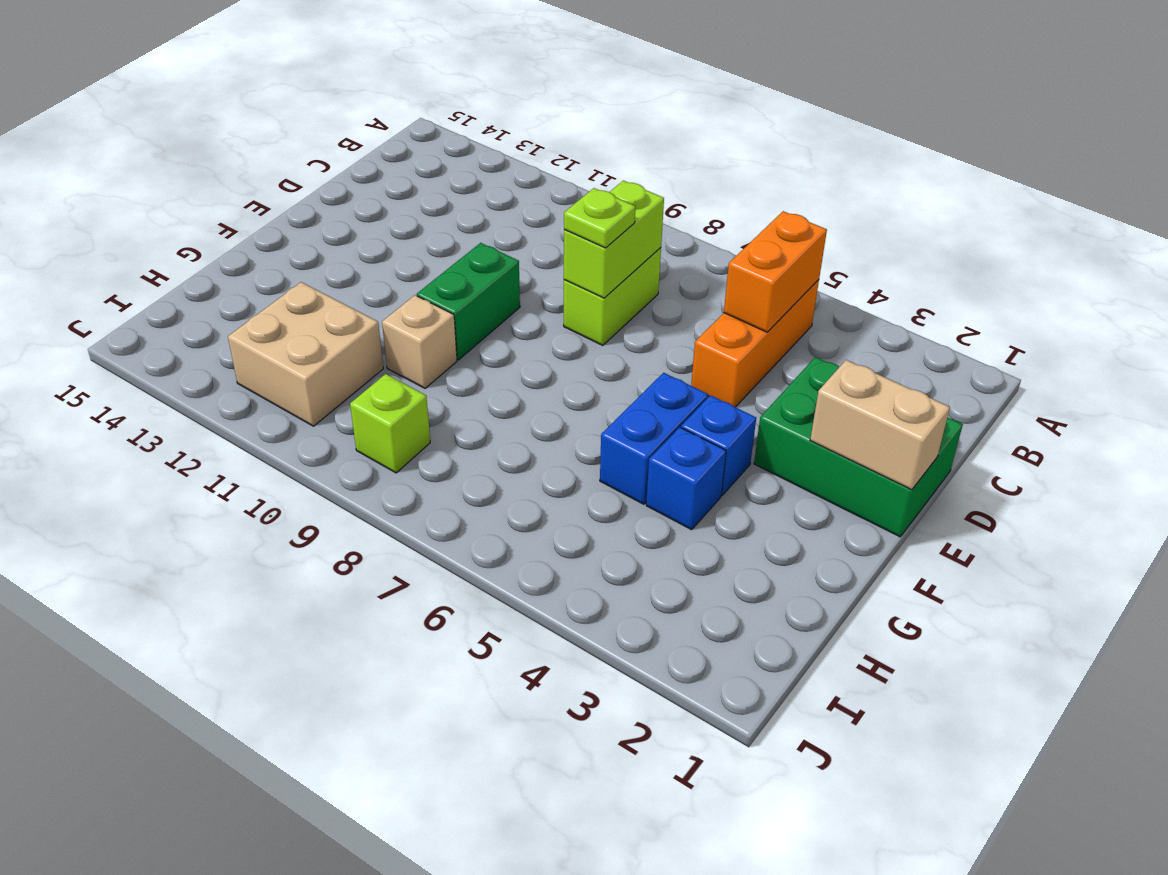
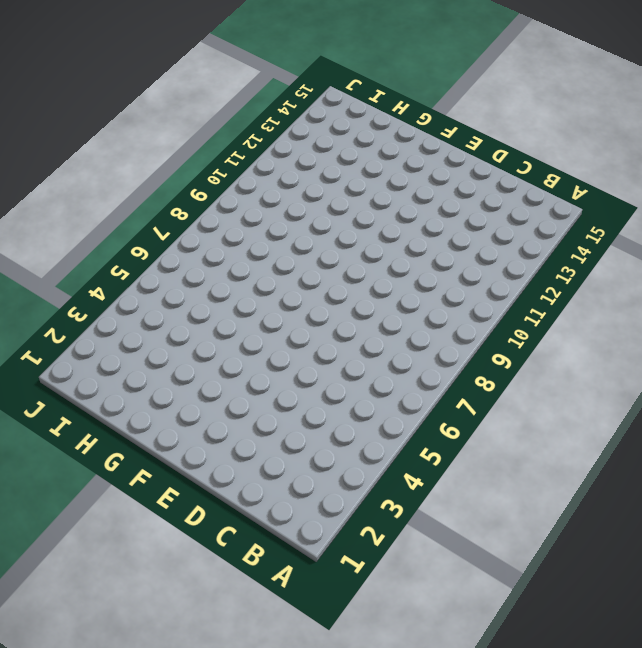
none -> orange 1x3 brick [691,280,819,407]
none -> lime 1x2 brick [564,248,661,345]
none -> green 2x3 brick [754,357,963,537]

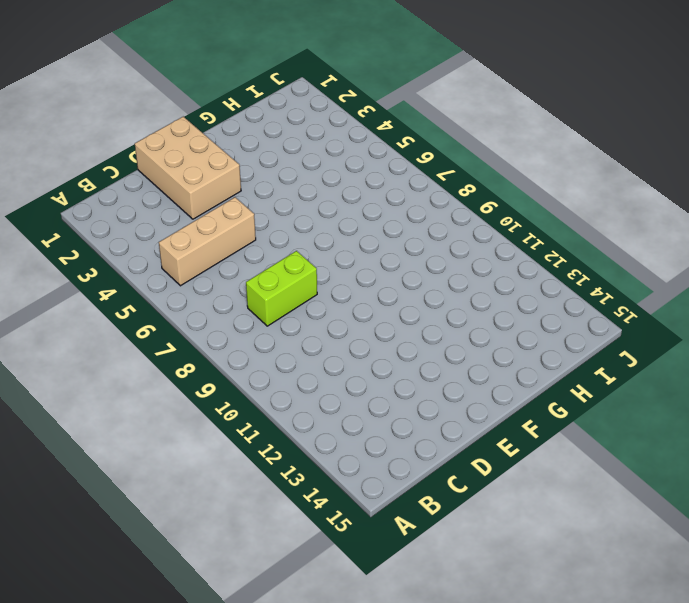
tan 1x3 brick [159,197,256,286] -> orange 1x3 brick [691,280,819,407]
tan 2x3 brick [135,117,241,219] -> green 2x3 brick [754,357,963,537]
none -> green 1x2 brick [417,243,520,360]
none -> blue 1x1 brick [681,395,756,495]
none -> blue 1x2 brick [600,373,708,504]

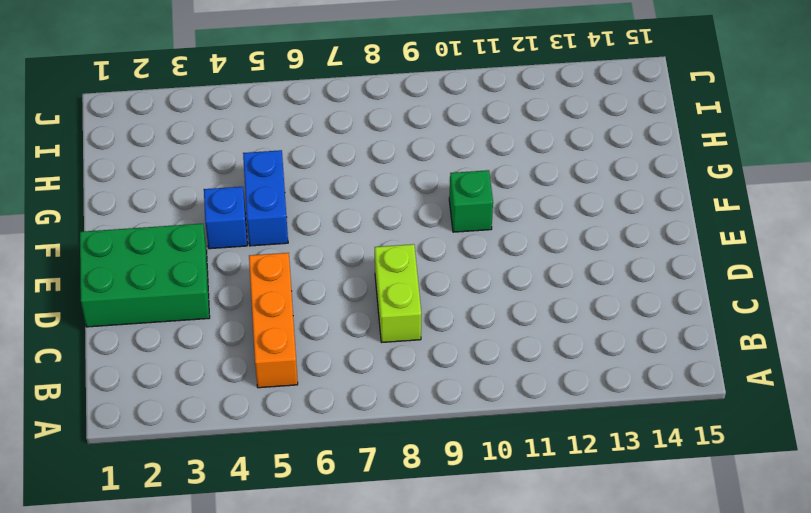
green 1x1 brick [449,170,493,232] -> green 1x2 brick [417,243,520,360]
none -> blue 1x1 brick [646,427,726,530]
none -> tan 1x1 brick [382,295,457,388]
none -> tan 2x2 brick [228,282,383,426]

